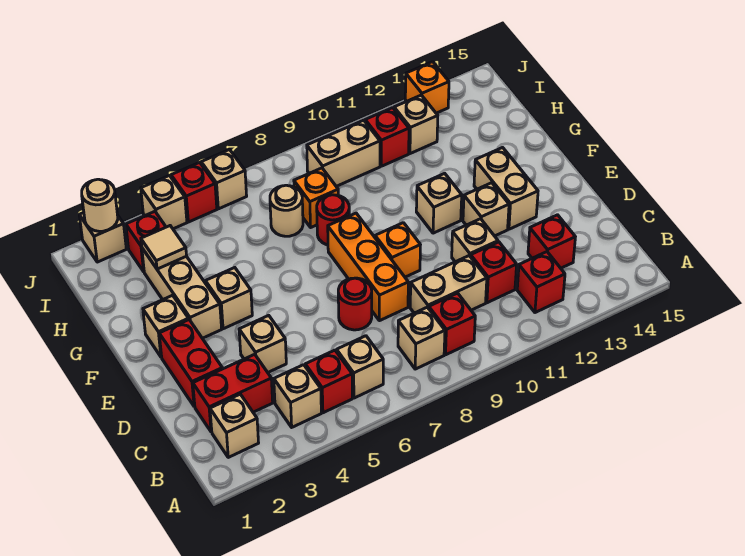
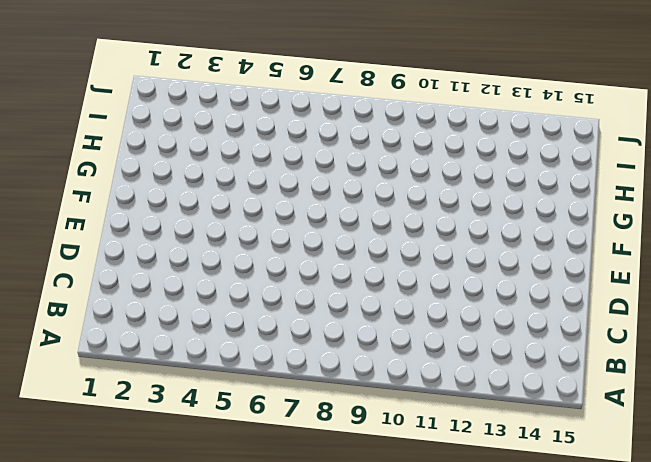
none -> tan 1x1 brick [210,394,259,457]
none -> tan 1x1 brick [274,365,321,427]
none -> red 1x1 brick [305,350,352,413]
none -> tan 1x1 brick [337,336,383,398]

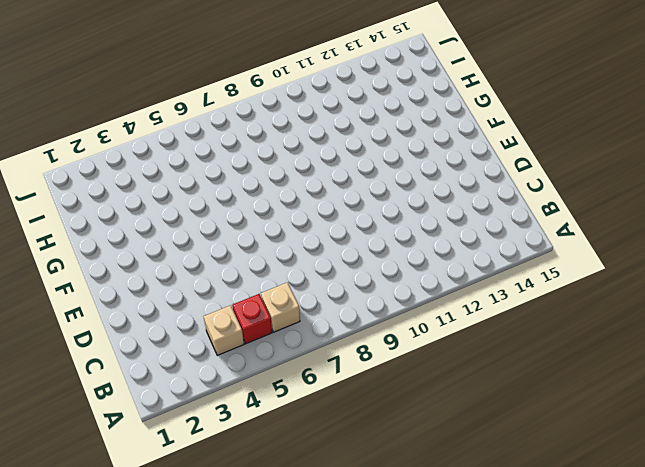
none -> tan 1x1 brick [210,394,259,457]
none -> tan 1x1 brick [398,307,445,369]
none -> red 1x1 brick [429,293,475,355]
none -> red 1x1 brick [517,252,565,313]

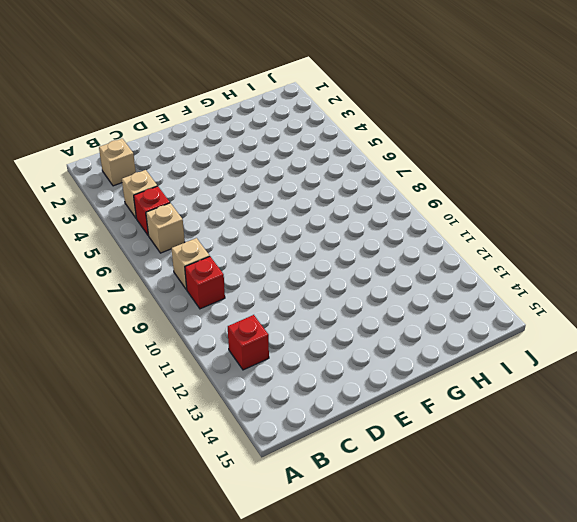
none -> red 1x2 brick [193,354,273,432]
none -> tan 1x2 brick [410,256,487,313]
none -> red 1x1 brick [471,242,517,303]
none -> red 1x1 brick [528,215,575,268]

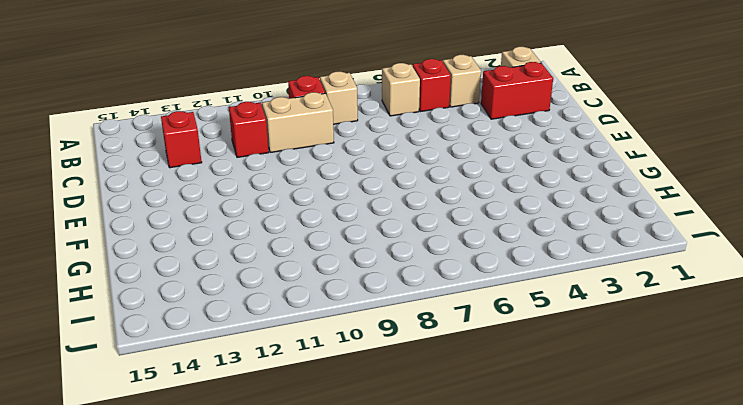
none -> red 1x1 brick [517,252,565,313]
none -> red 1x2 brick [159,320,222,407]
none -> tan 1x1 brick [239,315,286,372]
none -> red 1x1 round brick [338,278,372,330]

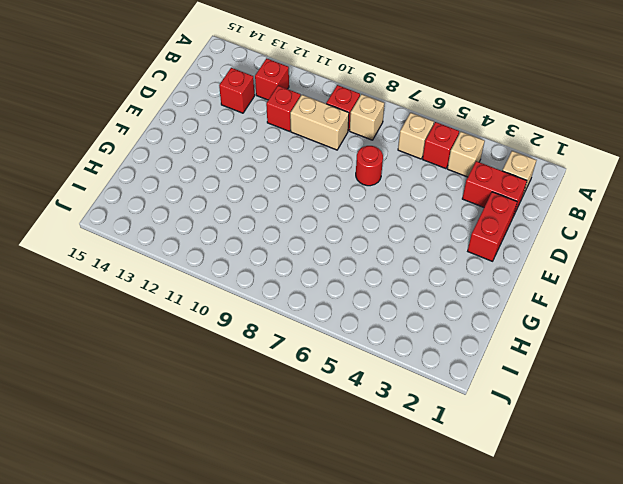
none -> tan 1x1 brick [239,315,286,372]
none -> orange 1x3 brick [328,213,408,321]
none -> tan 1x1 brick [452,219,498,262]
none -> orange 1x1 brick [375,223,420,277]

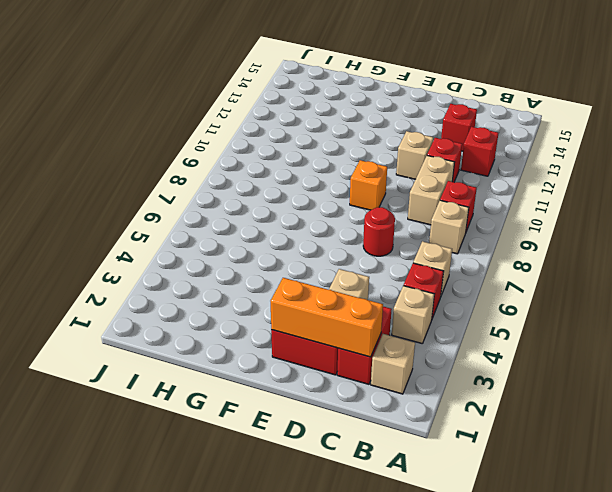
orange 1x3 brick [271,278,383,357] -> orange 1x3 brick moved to [328,213,408,321]
none -> tan 1x1 brick [463,183,509,236]
none -> tan 1x2 brick [474,148,538,229]
none -> tan 1x1 brick [143,295,189,357]
none -> tan 1x3 brick [142,248,222,338]

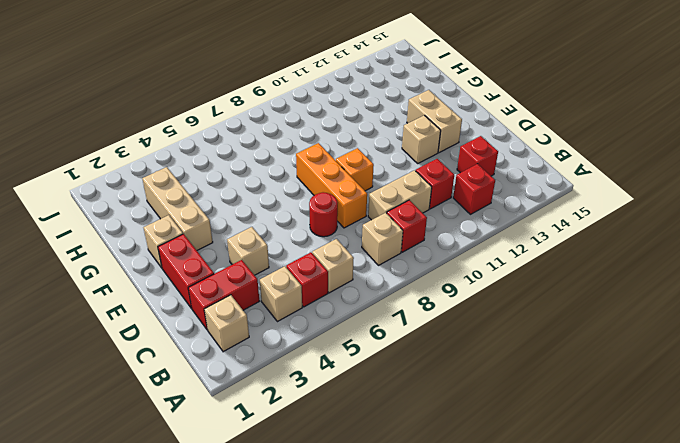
none -> tan 1x1 brick [452,219,498,262]
none -> tan 1x1 brick [205,268,252,329]
none -> tan 1x1 brick [416,173,462,233]
none -> red 1x1 round brick [317,195,349,245]

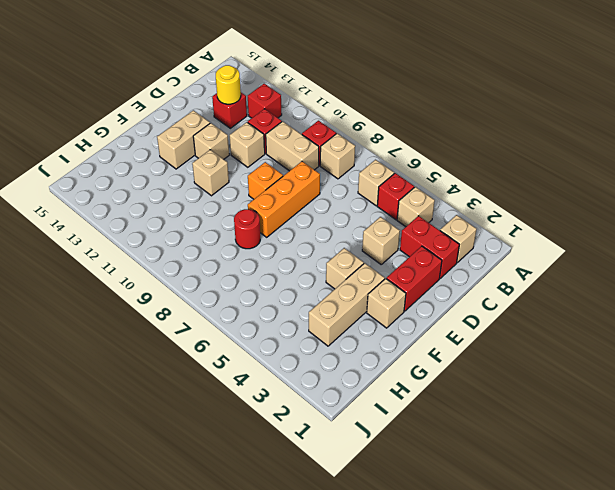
yellow 1x1 round brick [216,65,241,104] -> none
none -> red 1x1 round brick [338,278,372,330]
none -> tan 1x1 round brick [270,185,303,236]
none -> orange 1x1 brick [294,168,338,227]
none -> red 1x1 brick [126,211,166,272]

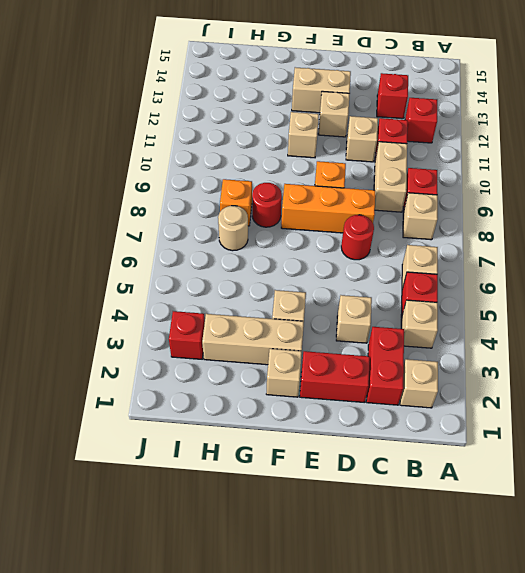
none -> tan 1x2 brick [307,120,380,186]
none -> red 1x1 brick [365,108,409,166]
none -> tan 1x1 brick [394,95,438,154]
none -> tan 1x1 brick [79,213,126,262]

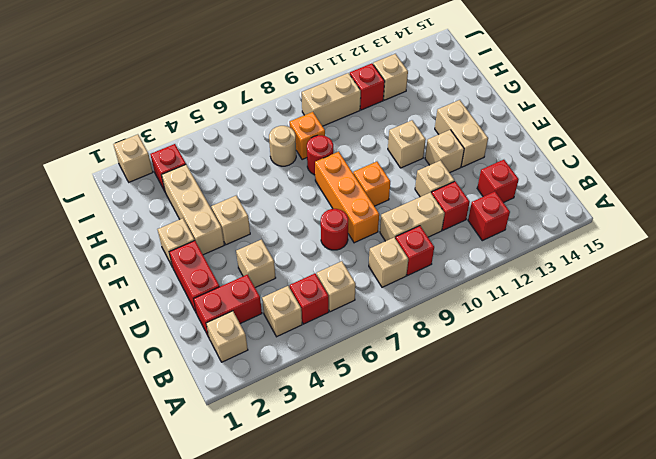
none -> tan 1x1 brick [141,176,187,229]
none -> red 1x1 brick [171,162,217,222]
none -> tan 1x1 brick [201,150,247,209]
none -> orange 1x1 brick [405,62,449,113]

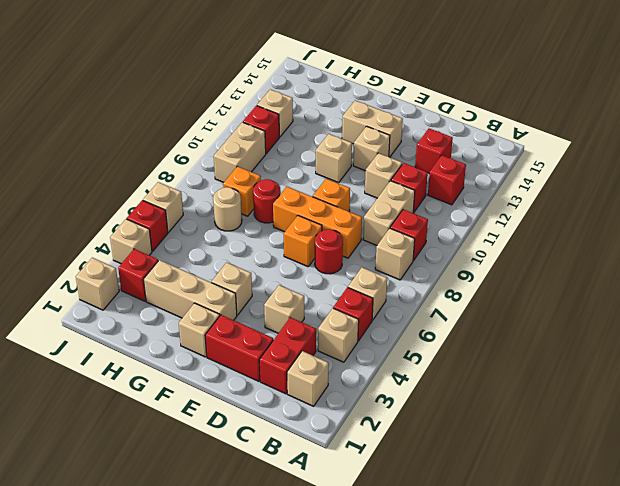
orange 1x1 brick [284,215,322,267] -> orange 1x1 brick moved to [405,62,449,113]
none -> tan 1x1 tile [141,226,187,269]
none -> tan 1x1 round brick [82,179,118,231]

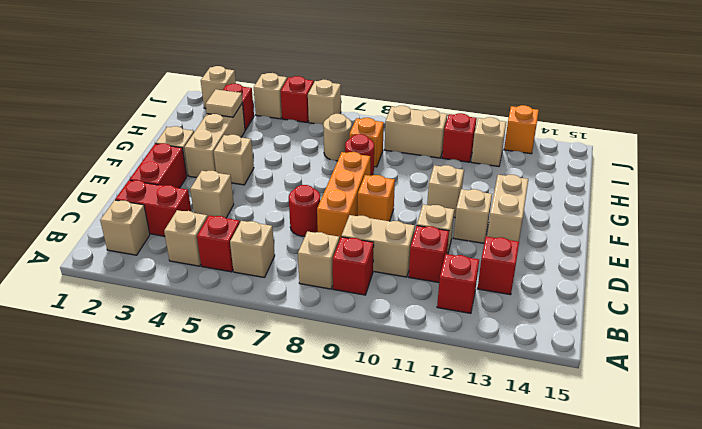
none -> tan 1x1 round brick [82,179,118,231]

